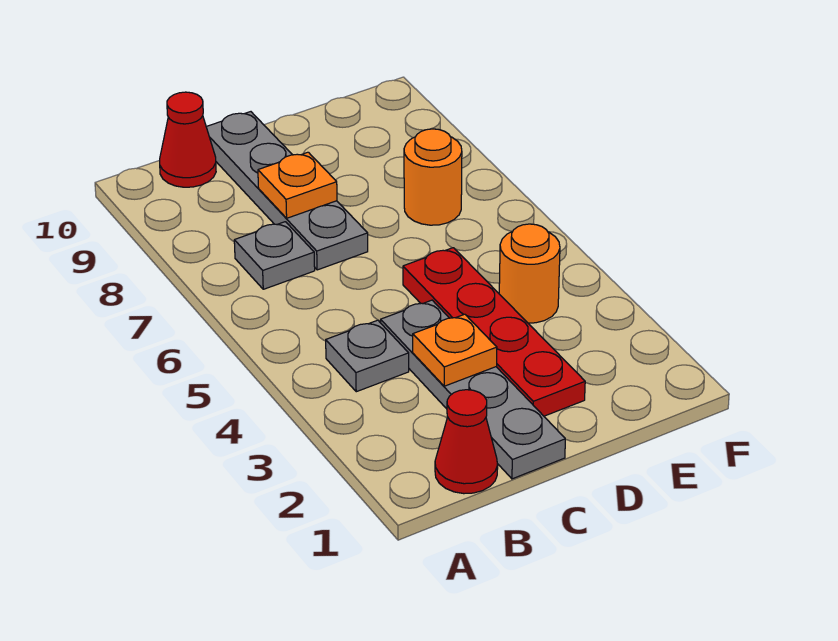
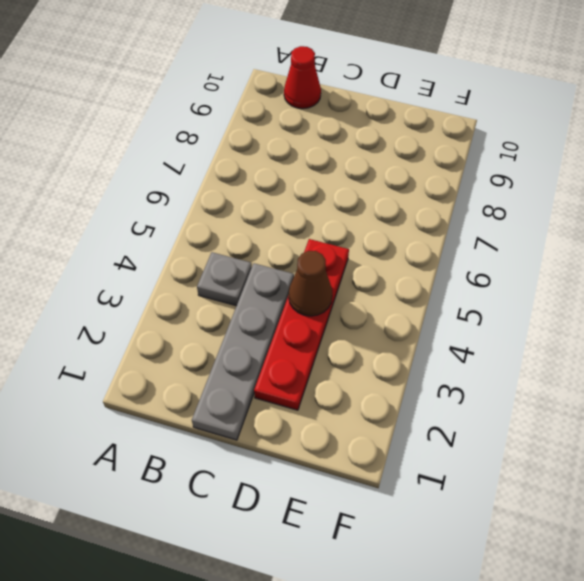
brown 1x1 cone [289,251,332,316] -> none
none -> red 1x1 cone [435,390,498,494]
none -> grey 1x1 plate [234,222,315,289]

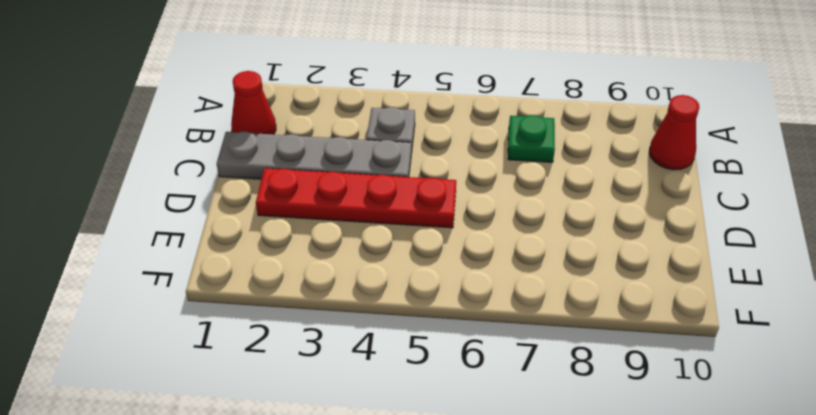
green 1x1 plate [508,115,555,162] -> grey 1x1 plate [234,222,315,289]
none -> grey 1x4 plate [206,112,368,270]
none -> orange 1x1 round brick [499,224,560,323]

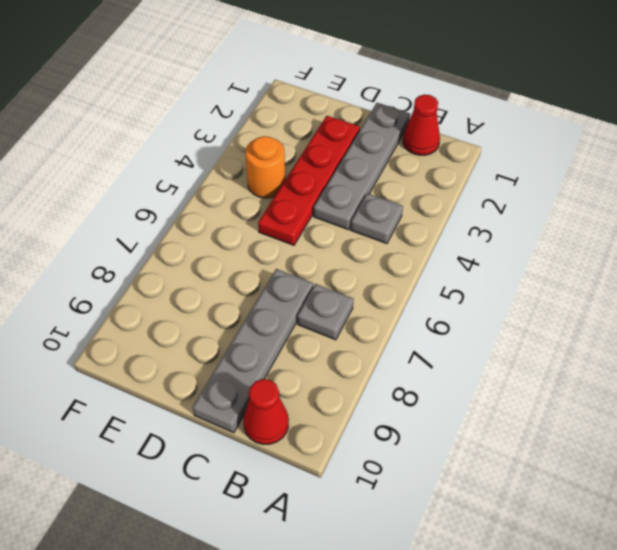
none -> orange 1x1 round brick [404,129,462,225]
none -> orange 1x1 plate [413,314,497,386]

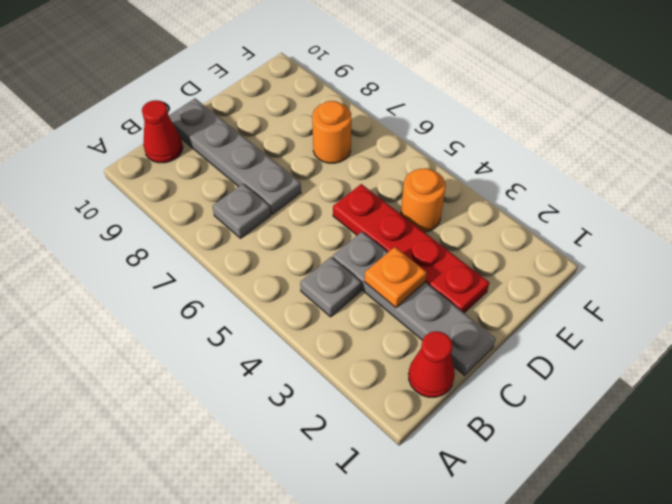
none -> orange 1x1 plate [258,152,337,218]

